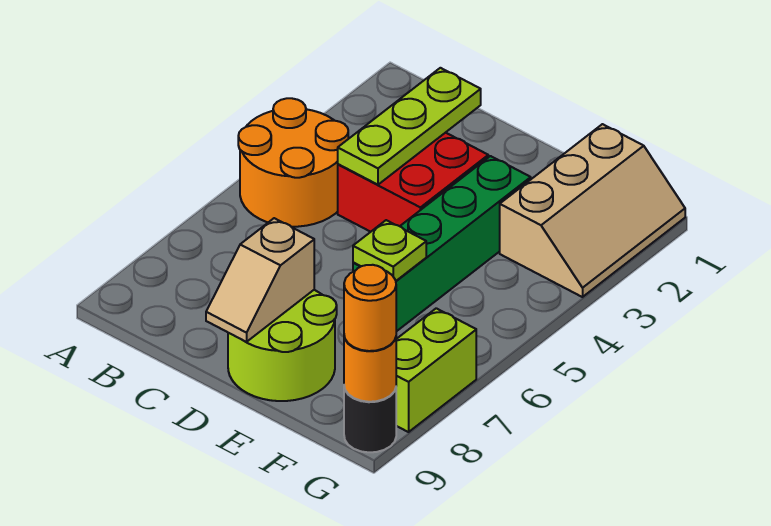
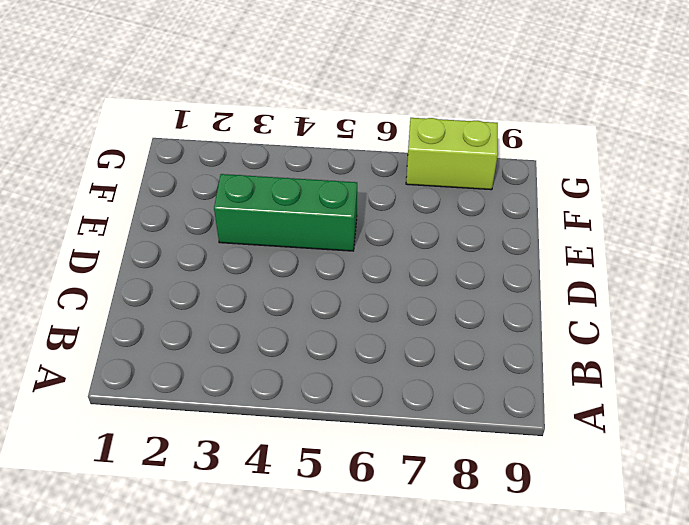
green 1x3 brick [214,174,357,251] -> green 1x4 brick [353,156,531,332]
none -> orange 2x2 round brick [238,98,348,227]
none -> red 2x2 brick [338,133,488,232]
none -> lime 2x2 round brick [228,290,337,401]

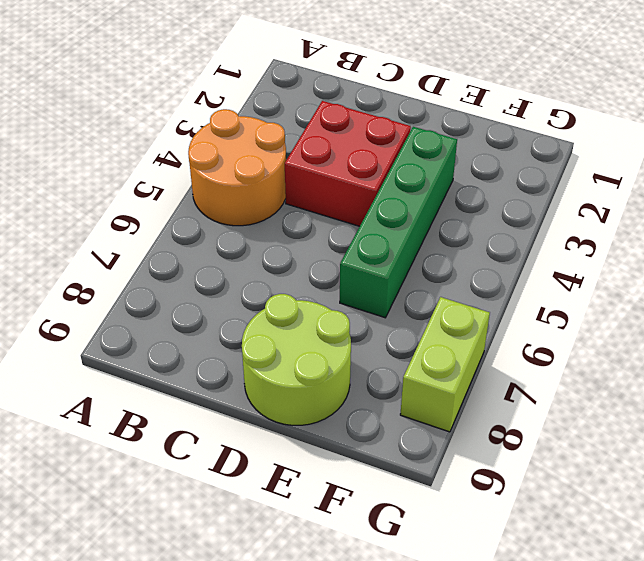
none -> tan 2x3 slope [500,124,685,297]
none -> black 1x1 round brick [344,387,396,452]
none -> lime 1x3 plate [338,68,481,185]

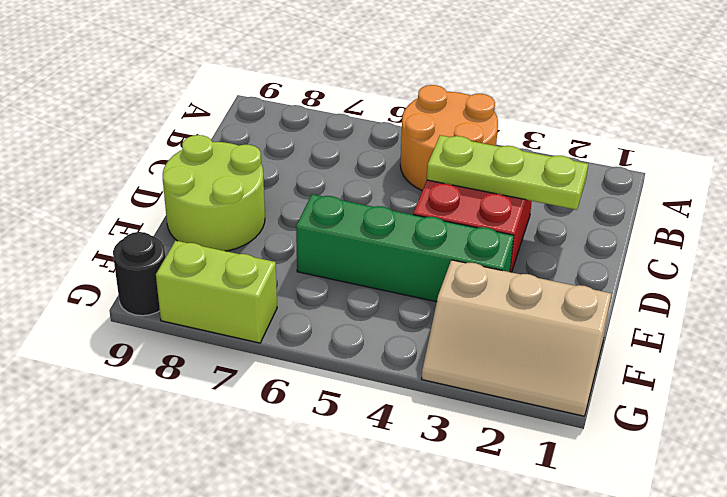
none -> tan 1x2 slope [206,218,314,342]
none -> lime 1x1 plate [353,220,426,281]
none -> orange 1x1 round brick [344,336,396,402]

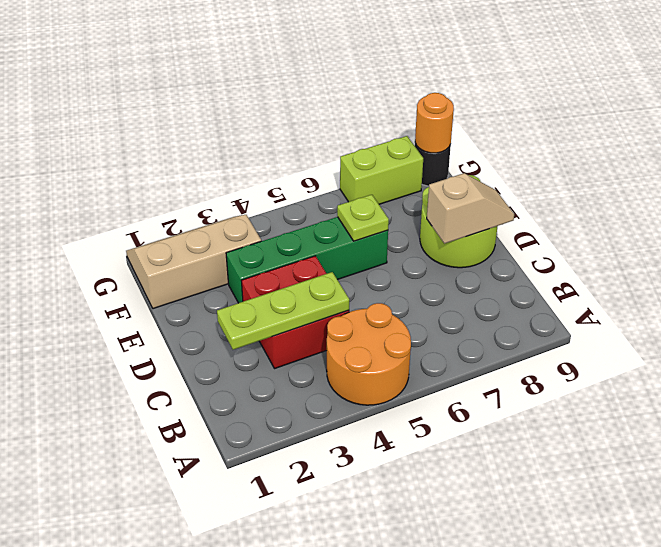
none -> orange 1x1 round brick [344,265,396,351]

